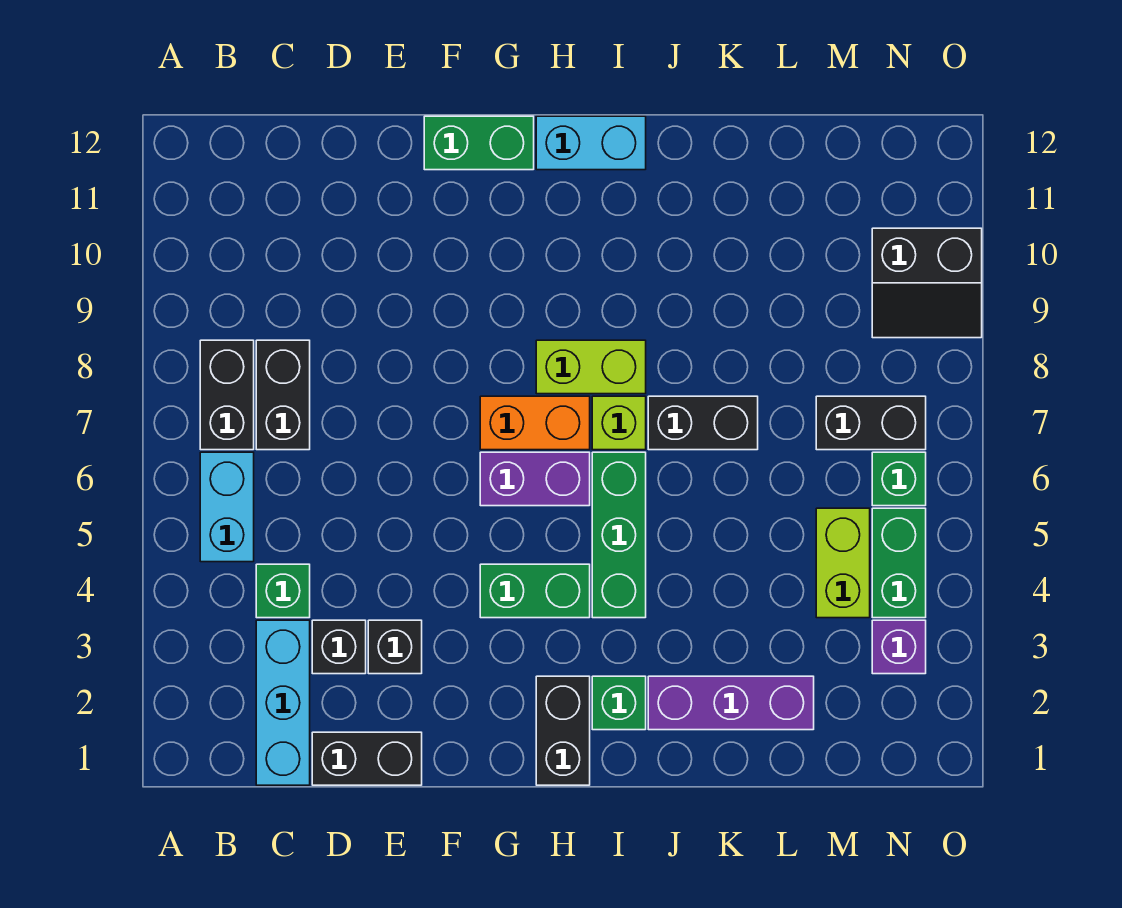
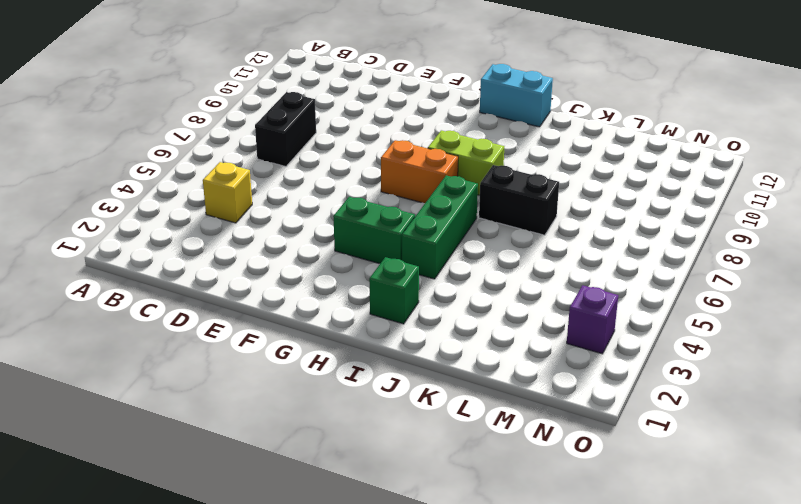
yellow 1x1 brick [203,162,252,223] -> green 1x1 brick [256,564,310,618]
none -> cyan 1x2 brick [200,452,254,562]
none -> black 1x2 brick [200,340,254,450]
none -> cyan 1x3 brick [256,620,310,785]

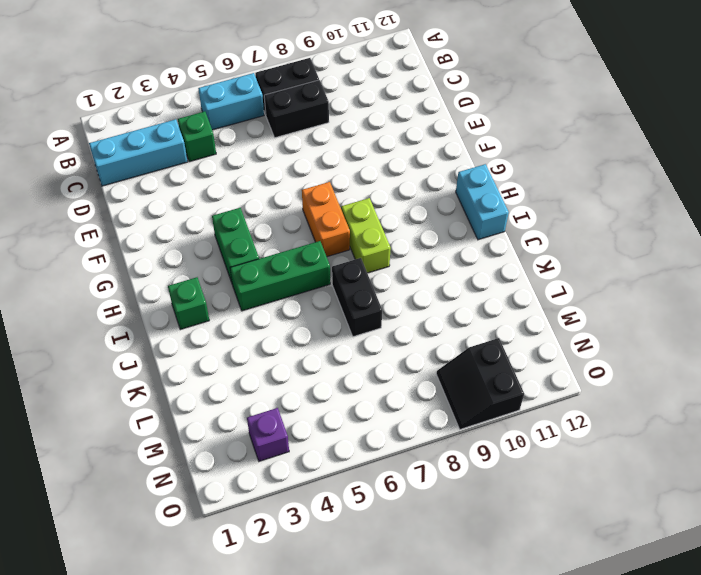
none -> black 1x2 brick [312,732,422,785]
none -> black 1x1 brick [312,620,366,674]
none -> black 1x1 brick [368,620,422,674]

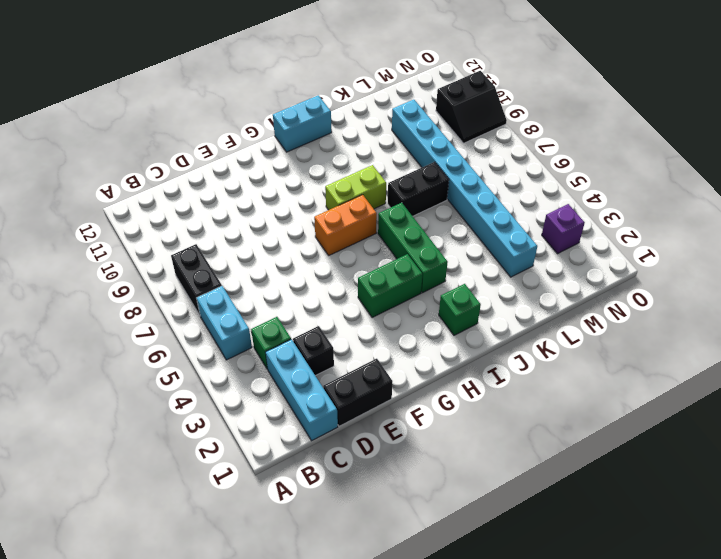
cyan 1x8 brick [392,99,537,277] -> none
none -> black 1x2 brick [256,340,310,450]
none -> black 1x1 brick [368,620,422,674]
none -> green 1x2 brick [424,116,534,170]

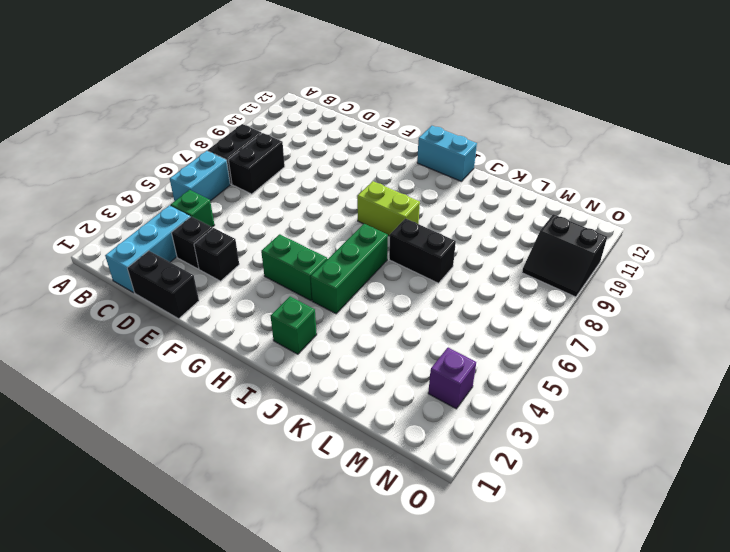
none -> green 1x2 brick [424,116,534,170]
none -> purple 1x2 brick [480,452,590,506]
none -> orange 1x2 brick [480,396,590,450]

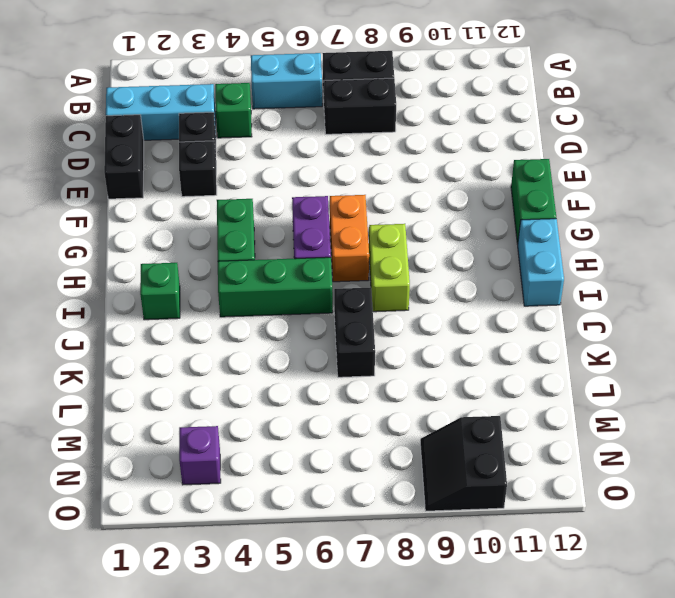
none -> black 1x2 brick [536,676,590,785]
none -> lime 1x1 brick [592,396,646,450]
none -> purple 1x3 brick [648,676,814,730]

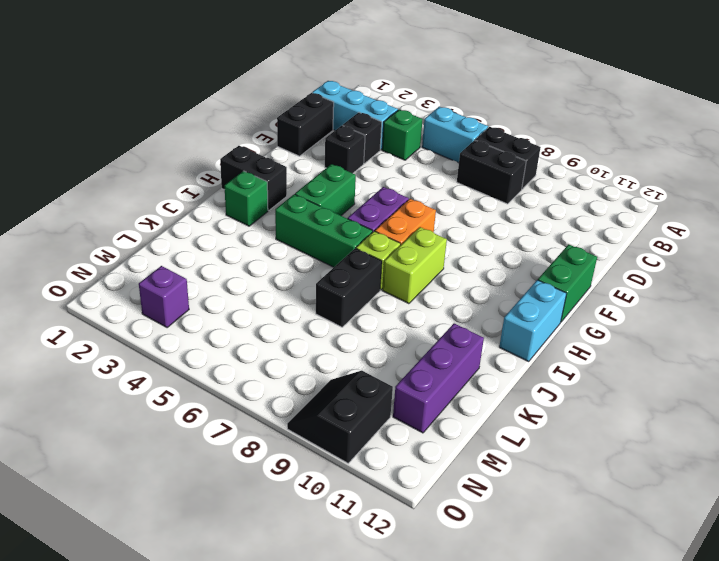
purple 1x3 brick [393,323,484,433] -> purple 1x3 brick moved to [648,676,814,730]
none -> lime 1x2 brick [816,508,870,618]
none -> black 1x2 brick [816,396,926,450]
none -> green 1x2 brick [872,508,926,618]

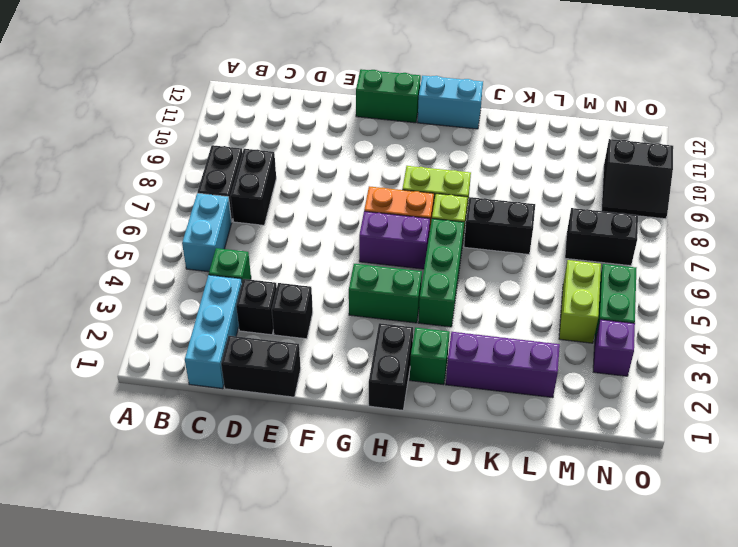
none -> green 1x1 brick [872,452,926,506]

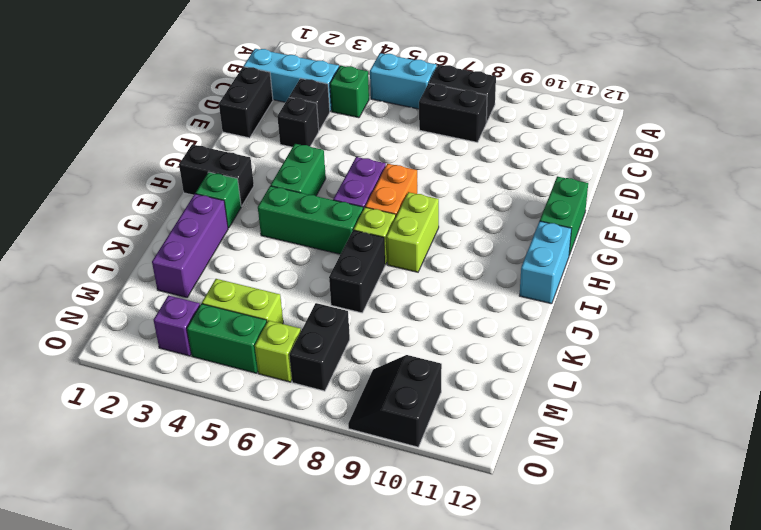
lime 1x1 brick [255,320,301,382] -> green 1x1 brick [872,452,926,506]

